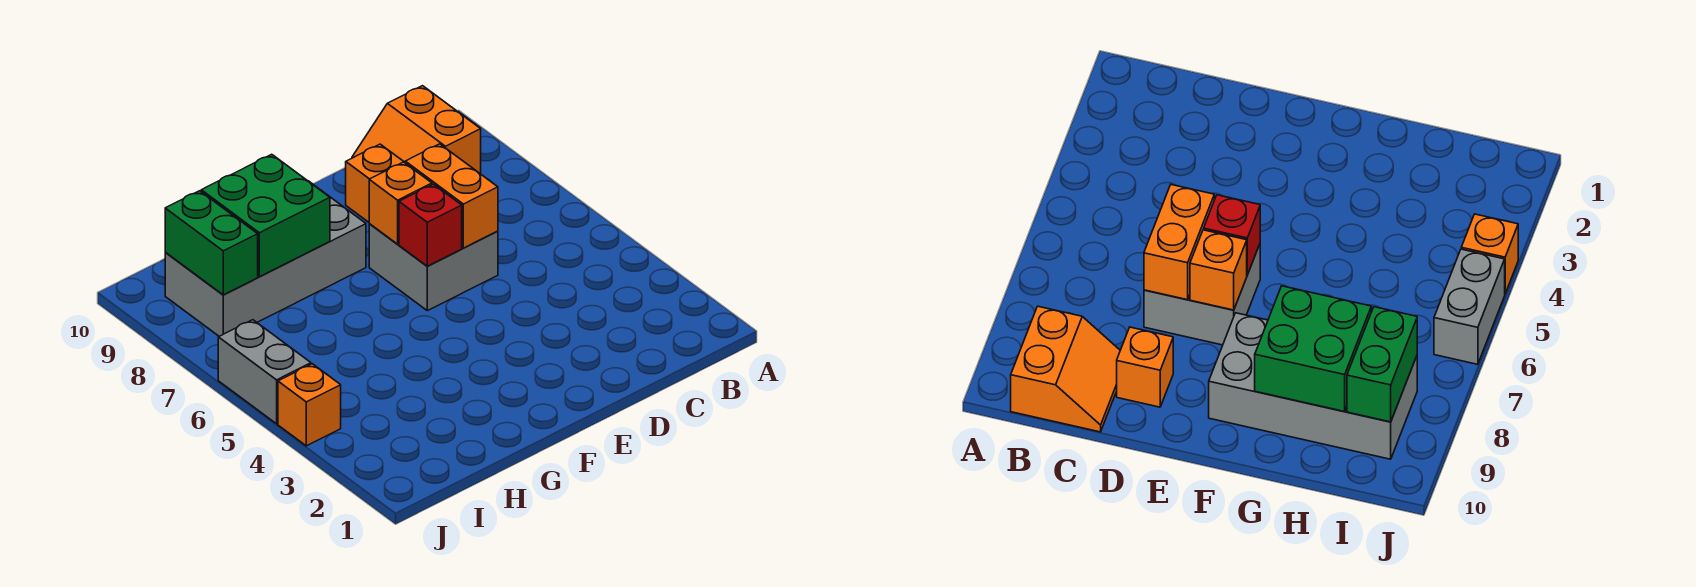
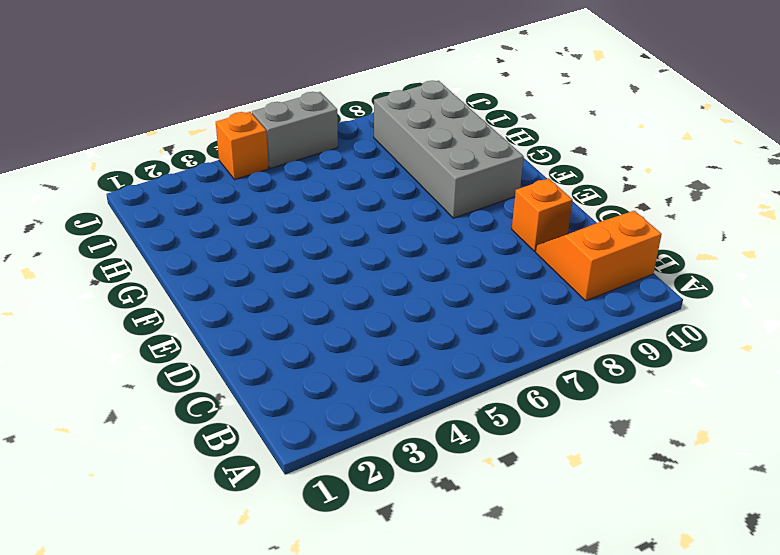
none -> grey 2x2 brick [369,224,498,311]
none -> orange 1x2 brick [405,144,498,248]

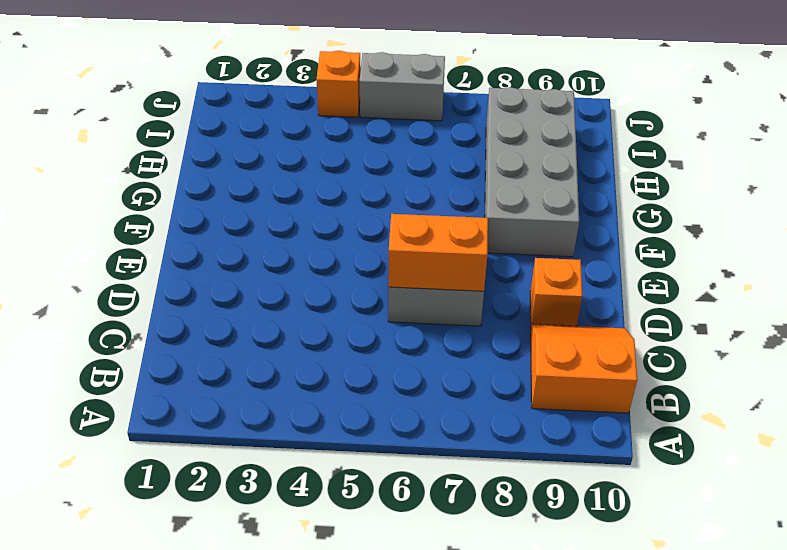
none -> red 1x1 brick [399,184,462,266]
none -> orange 1x1 brick [369,162,432,244]

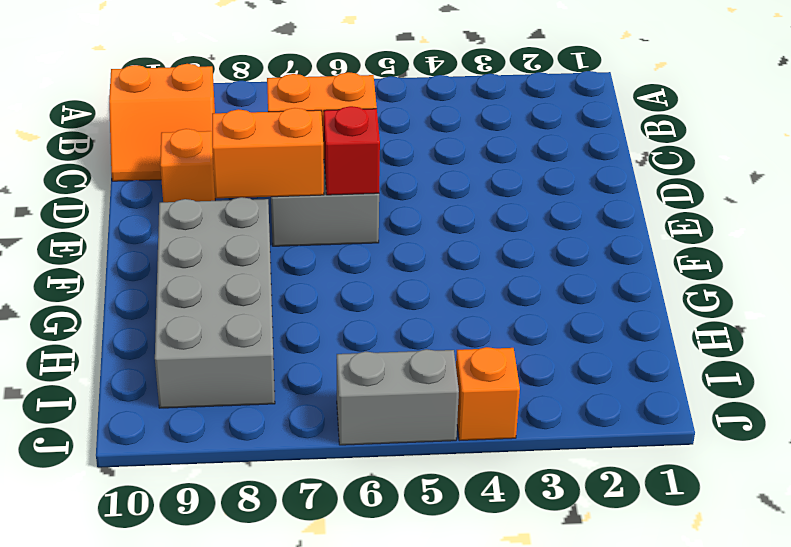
orange 1x2 brick [212,108,324,198] -> orange 1x1 brick [369,162,432,244]
none -> green 2x2 brick [201,154,330,277]
none -> green 1x2 brick [165,191,258,295]

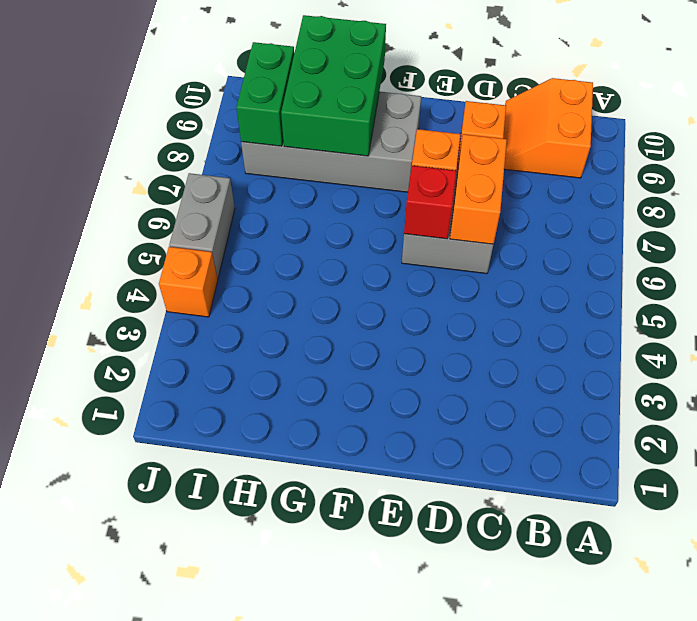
green 2x3 brick [281,15,386,156] -> green 2x2 brick [201,154,330,277]

